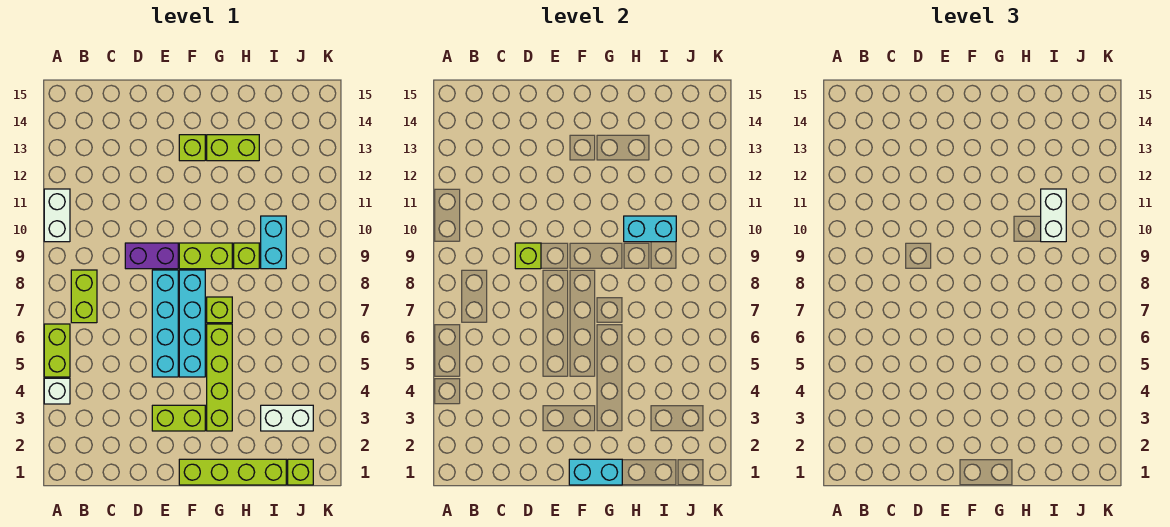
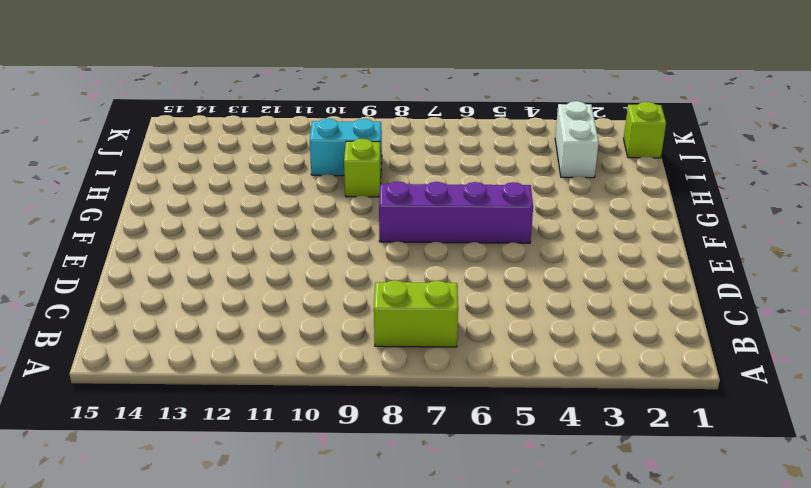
purple 1x4 brick [379,181,533,243] -> cyan 1x4 brick [179,270,205,377]
none -> white 1x1 brick [44,378,70,404]
none -> lime 1x2 brick [44,324,70,377]
none -> white 1x2 brick [44,189,70,242]

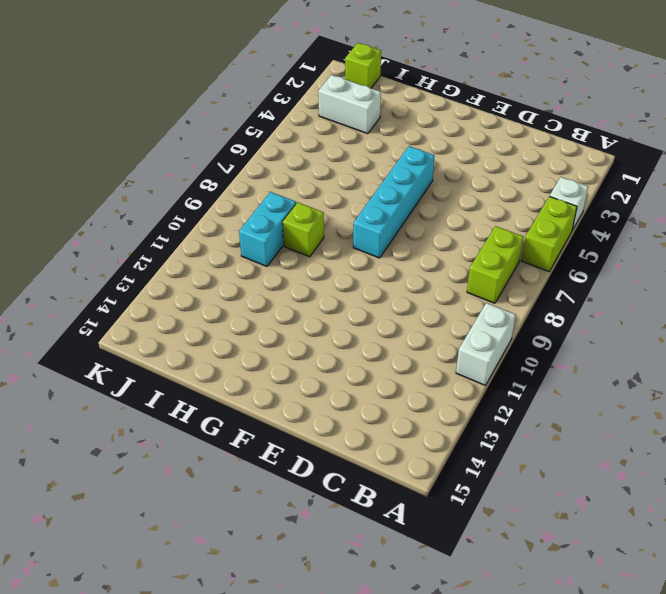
none -> purple 1x2 brick [125,243,178,269]
none -> lime 1x2 brick [152,405,205,431]
none -> cyan 1x4 brick [152,270,178,377]

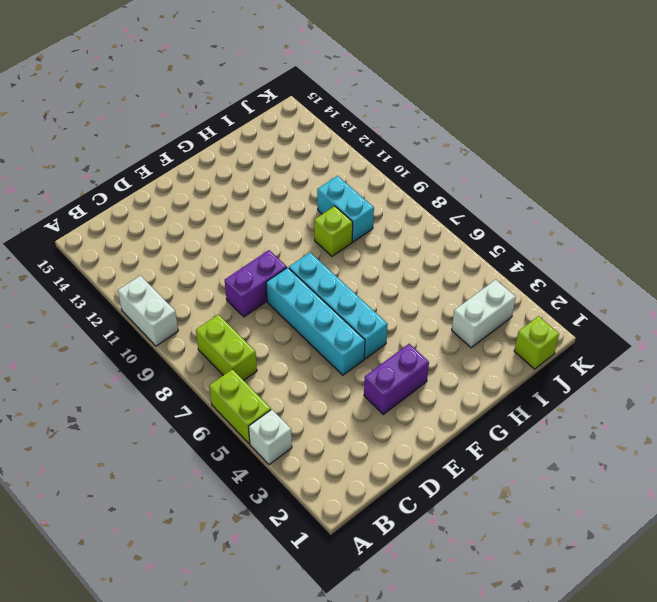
purple 1x2 brick [364,344,429,414] -> lime 1x2 brick [152,405,205,431]
none -> lime 1x4 brick [179,459,286,485]
none -> lime 1x2 brick [179,243,232,269]
none -> lime 1x1 brick [179,135,205,161]

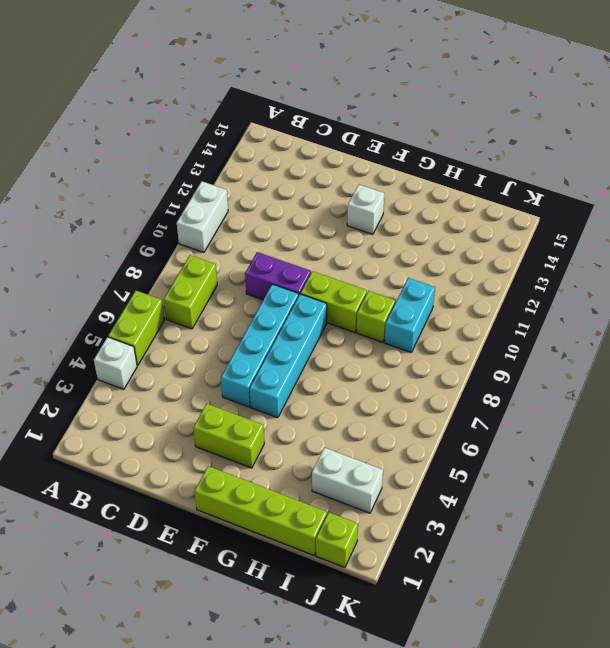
white 1x1 brick [347,185,384,234] -> lime 1x1 brick [179,135,205,161]
none -> lime 1x4 brick [207,324,232,431]
none -> lime 1x1 brick [207,297,232,323]
none -> lime 1x2 brick [207,135,259,161]

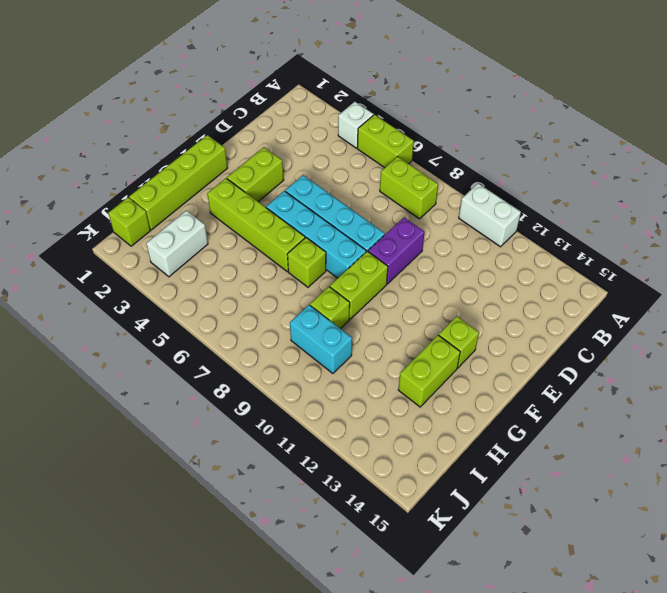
none -> lime 1x1 brick [515,243,541,269]
none -> cyan 1x2 brick [569,459,622,485]
none -> cyan 1x2 brick [624,216,676,242]

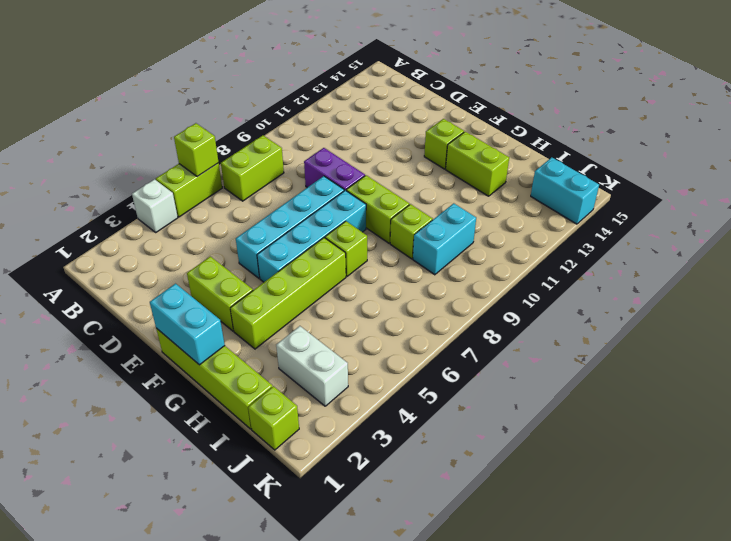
lime 1x1 brick [174,123,219,177] -> lime 1x1 brick moved to [515,243,541,269]
cyan 1x2 brick [531,157,599,224] -> cyan 1x2 brick moved to [624,216,676,242]
none -> white 1x2 brick [44,189,70,242]
none -> white 1x2 brick [1041,189,1066,242]

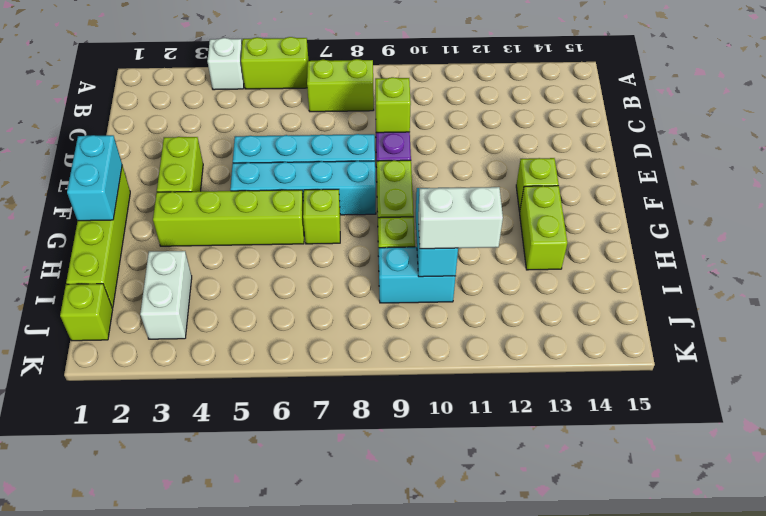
none -> white 1x2 brick [44,189,70,242]

